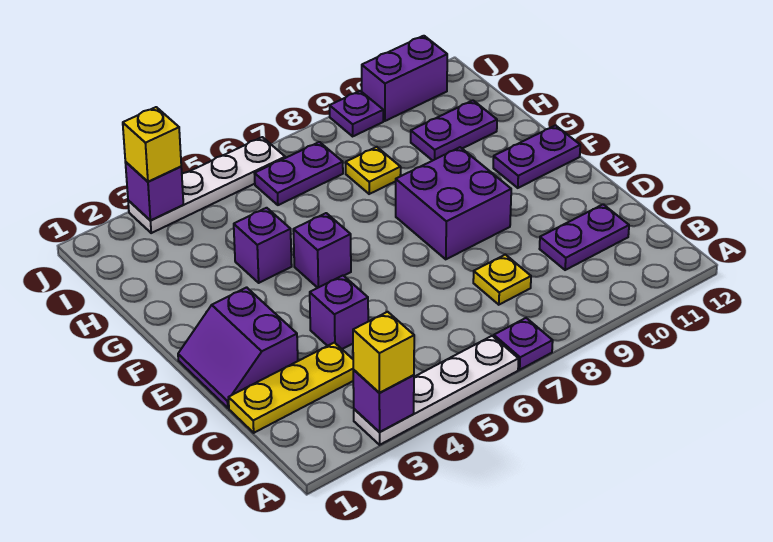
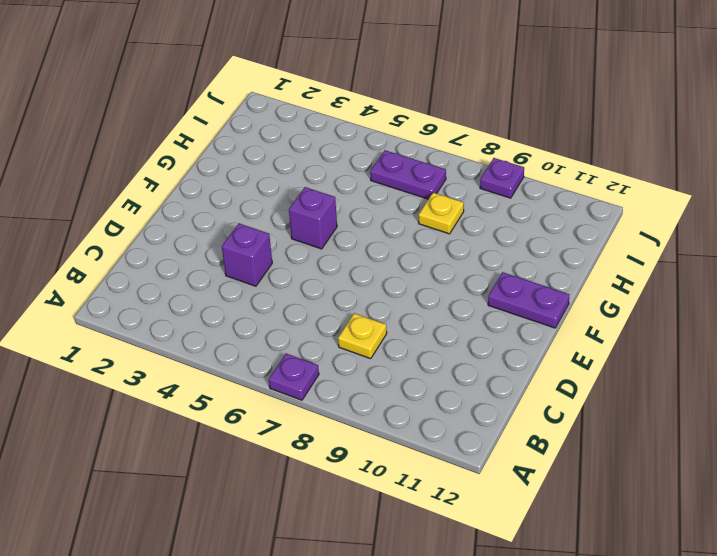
none -> white 1x4 plate [354,336,518,445]
none -> yellow 1x3 plate [228,343,353,433]
none -> purple 1x2 plate [540,204,629,270]

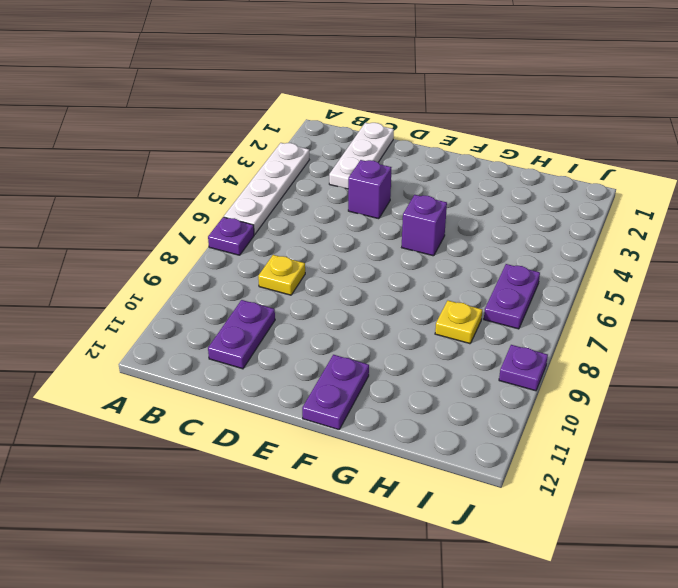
white 1x3 plate [329,123,394,189] -> yellow 1x3 plate [228,343,353,433]
none -> purple 2x2 slope [178,287,298,408]
none -> purple 2x2 brick [396,147,511,259]
none -> purple 1x1 brick [234,208,292,283]

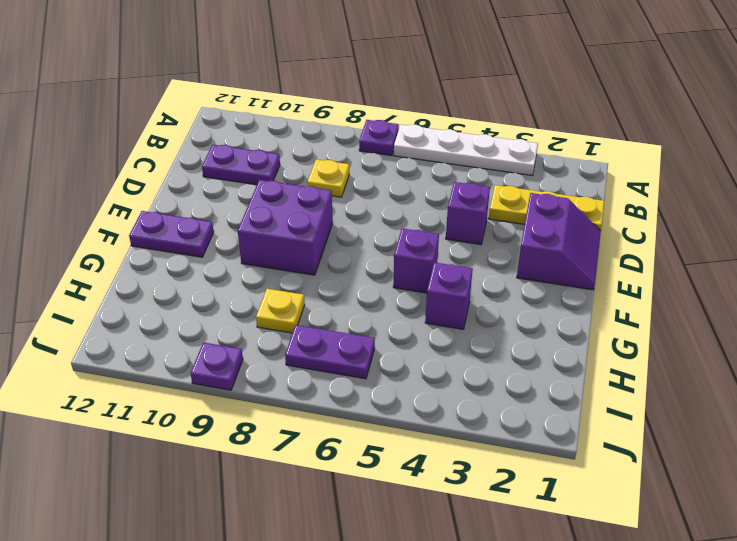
none -> purple 1x2 plate [411,101,497,161]
none -> white 1x4 plate [128,137,285,233]
none -> purple 1x2 brick [362,36,447,121]

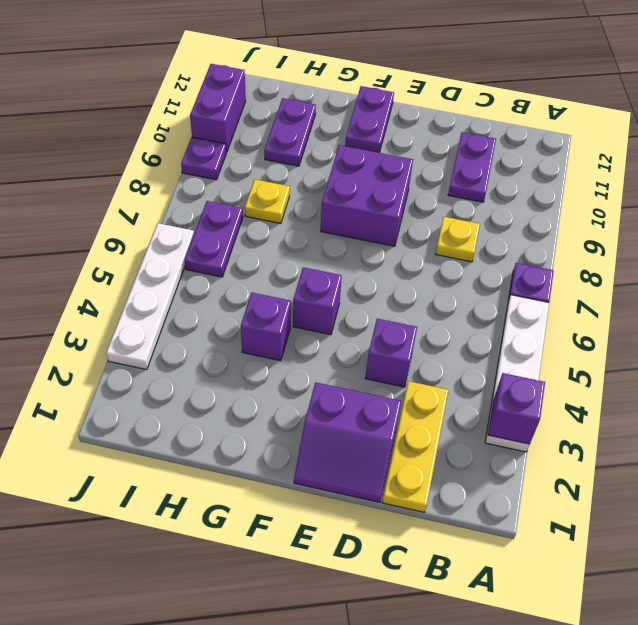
none -> purple 1x1 brick [125,162,183,221]
none -> yellow 1x1 brick [353,312,414,393]
none -> yellow 1x1 brick [123,107,181,182]

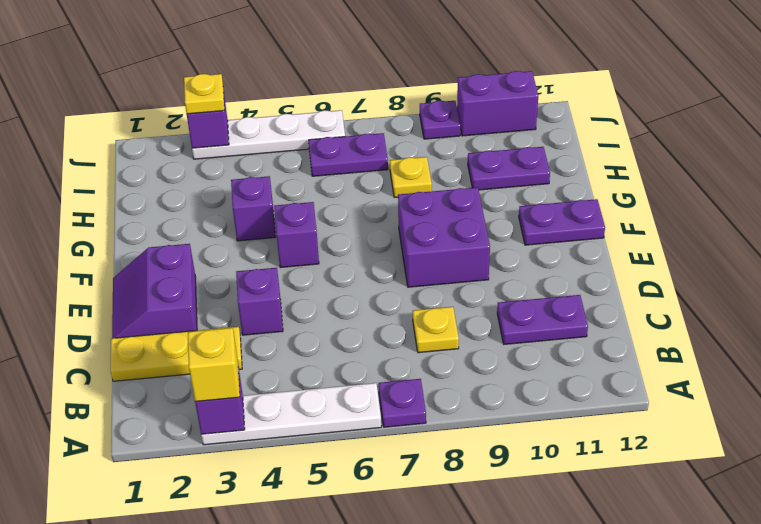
yellow 1x1 plate [184,74,224,114] -> yellow 1x1 brick [123,107,181,182]

